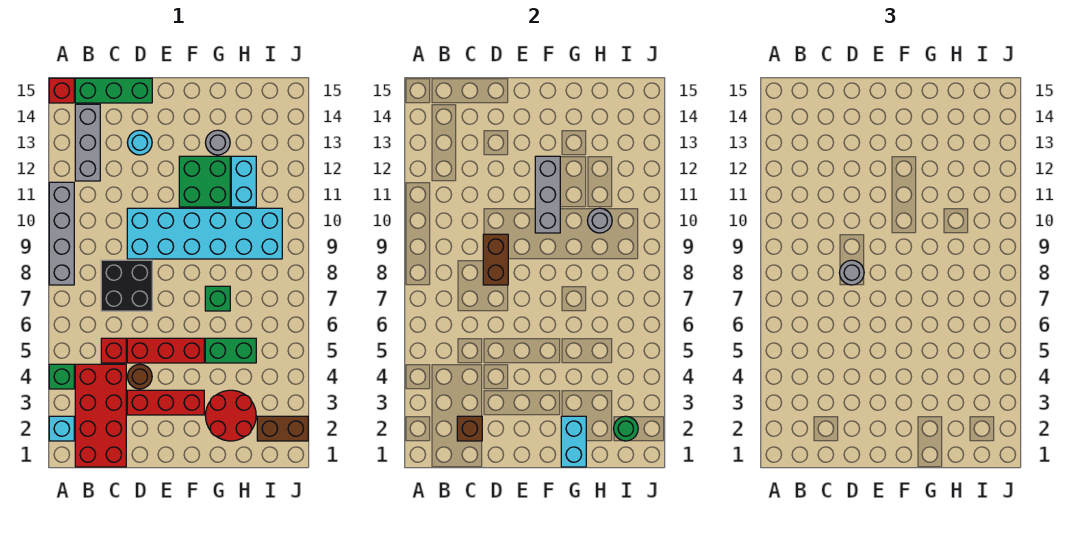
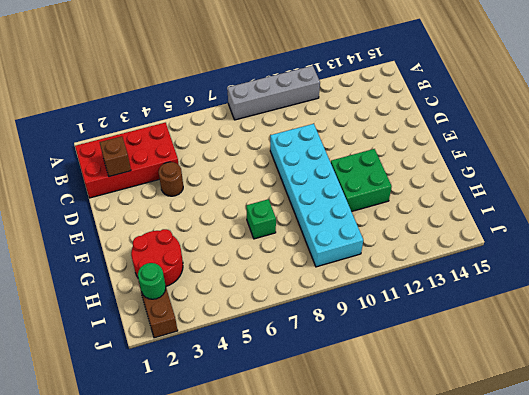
none -> cyan 1x1 brick [49,416,74,441]
none -> green 1x1 brick [49,364,74,389]
none -> red 1x1 brick [49,78,74,103]

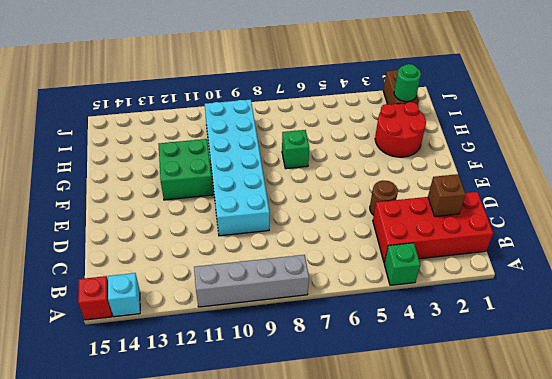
cyan 1x1 brick [108,273,140,317] -> cyan 1x1 brick moved to [49,416,74,441]
none -> grey 1x3 brick [75,104,100,181]
none -> green 1x3 brick [75,78,152,103]
none -> red 1x1 brick [101,338,126,363]

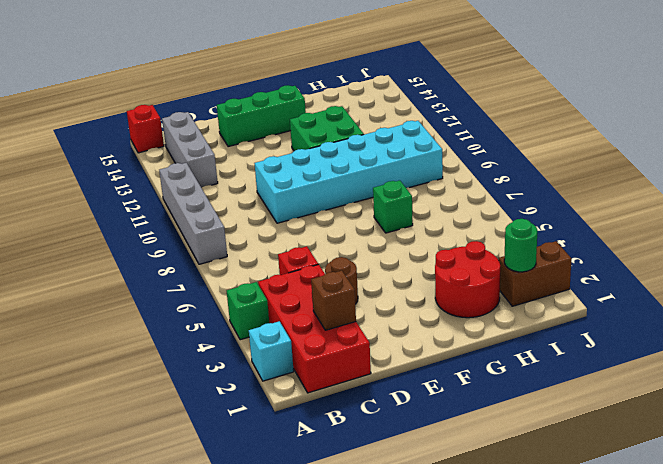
green 1x3 brick [217,85,306,147] -> green 1x3 brick moved to [75,78,152,103]
none -> black 2x2 brick [101,260,152,311]
none -> red 1x3 brick [127,390,204,415]
none -> red 1x3 brick [127,338,204,363]

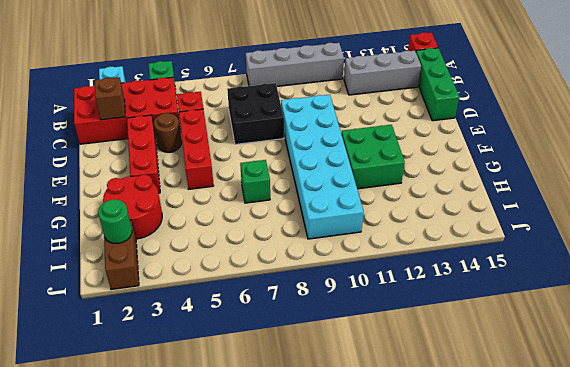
none -> cyan 1x1 round brick [127,130,152,155]
none -> green 1x2 brick [205,338,256,363]
none -> grey 1x1 round brick [205,130,230,155]

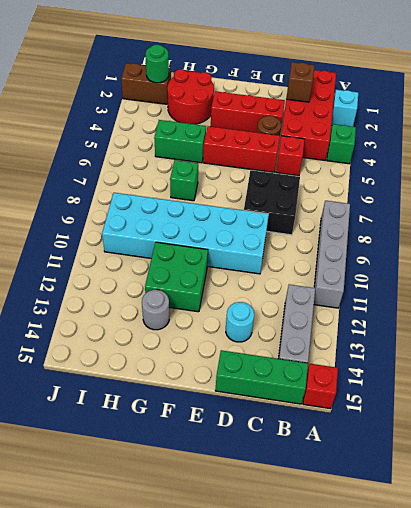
none -> cyan 1x2 brick [231,156,256,207]
none -> brown 1x2 brick [483,234,508,285]
none -> grey 1x3 brick [535,156,560,233]

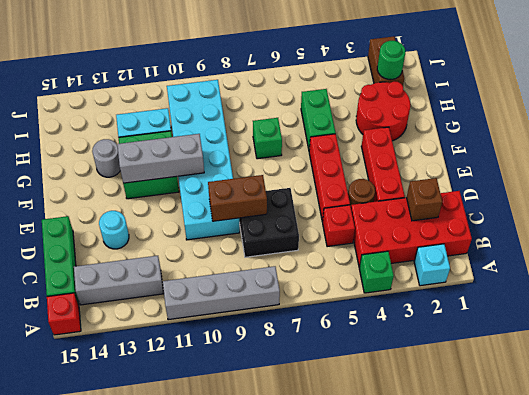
none -> cyan 1x2 brick [561,416,586,467]
none -> grey 1x1 round brick [587,208,612,233]
none -> grey 1x1 round brick [839,260,864,285]

